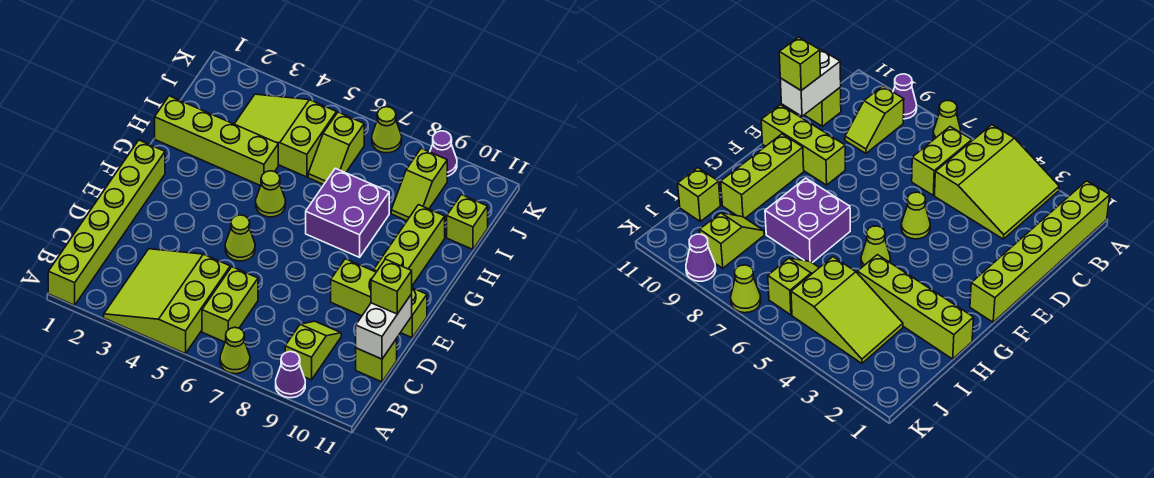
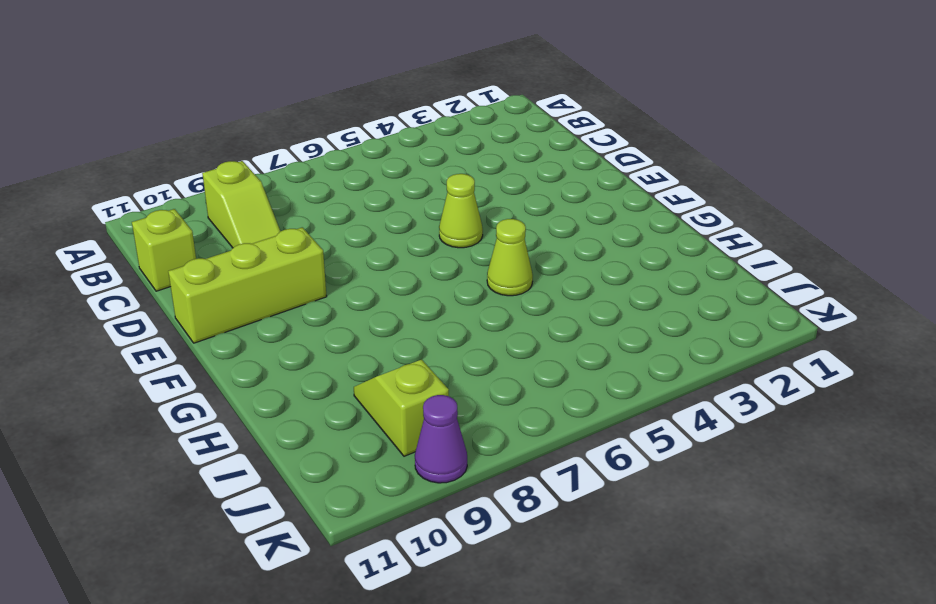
none -> lime 1x6 brick [48,140,165,305]
none -> lime 3x3 slope [104,249,230,354]
none -> lime 1x1 cone [220,327,250,374]

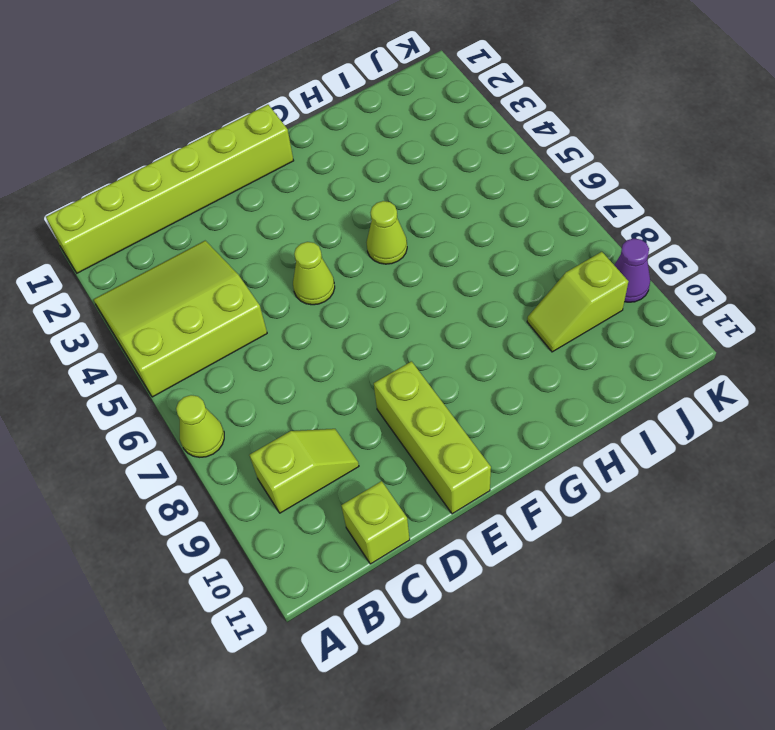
none -> purple 1x1 cone [276,352,305,398]
none -> lime 1x2 brick [202,267,258,342]
none -> lime 1x3 brick [374,205,445,286]

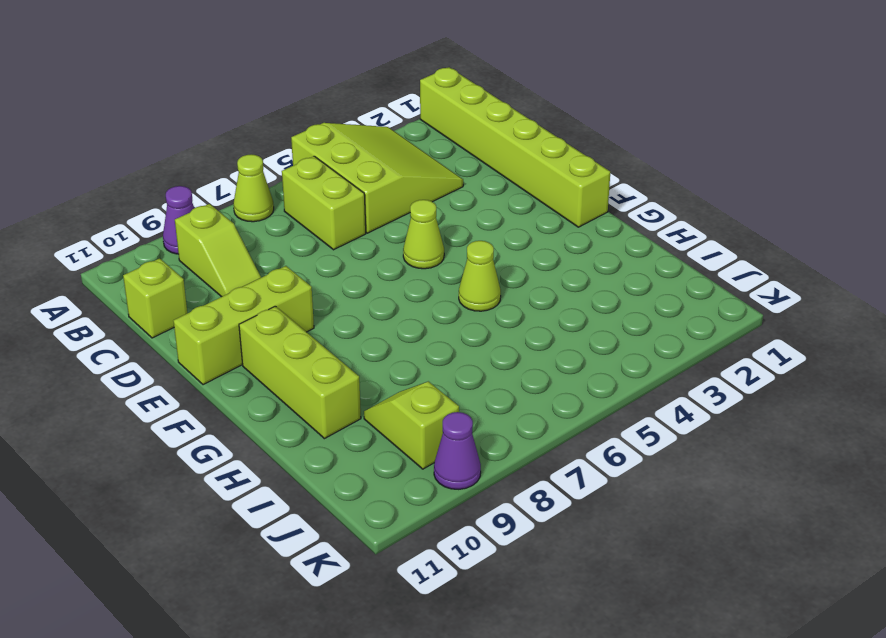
none -> purple 2x2 brick [306,168,389,257]
none -> lime 1x4 brick [155,96,278,186]
none -> lime 2x3 slope [235,94,336,177]

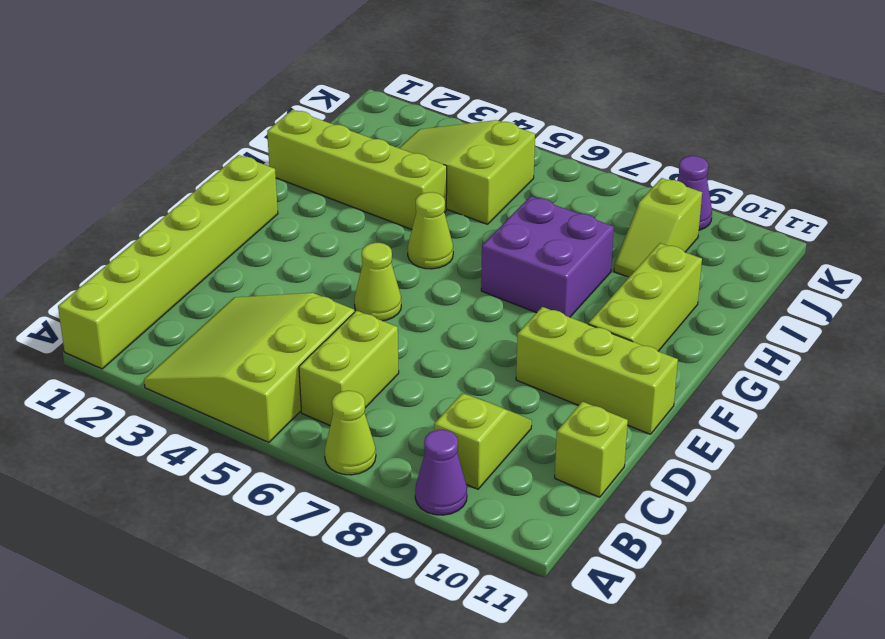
none -> lime 1x2 slope [308,112,364,184]
none -> lime 1x1 brick [447,195,488,249]
none -> lime 1x1 cone [372,107,402,153]

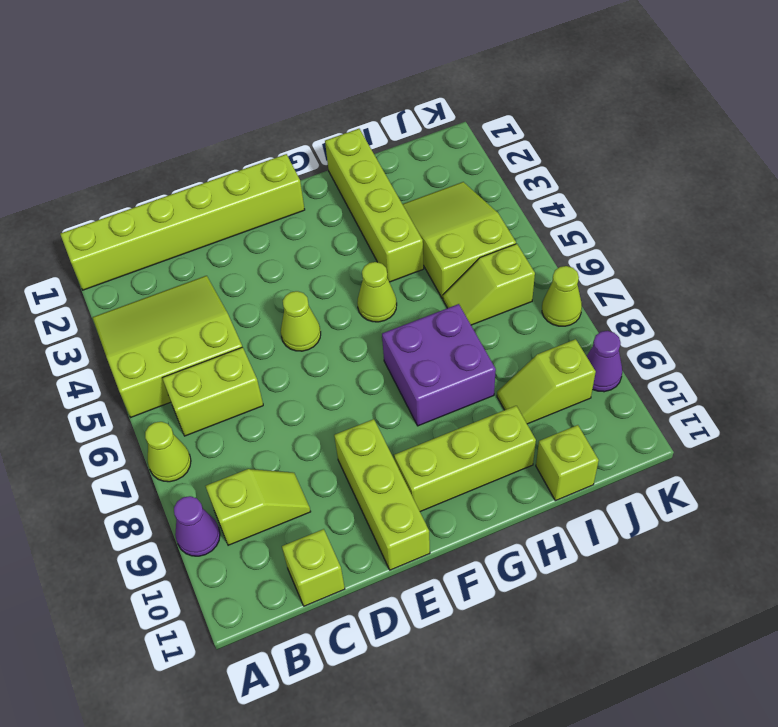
none -> white 1x2 brick [356,294,412,359]
none -> lime 1x1 brick [371,259,412,314]

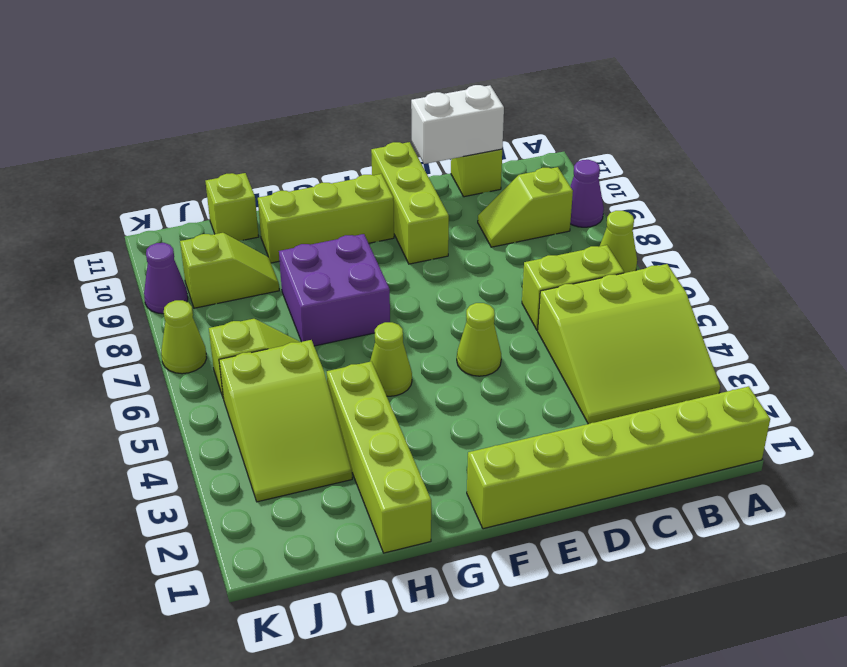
none -> lime 1x1 brick [371,259,412,314]

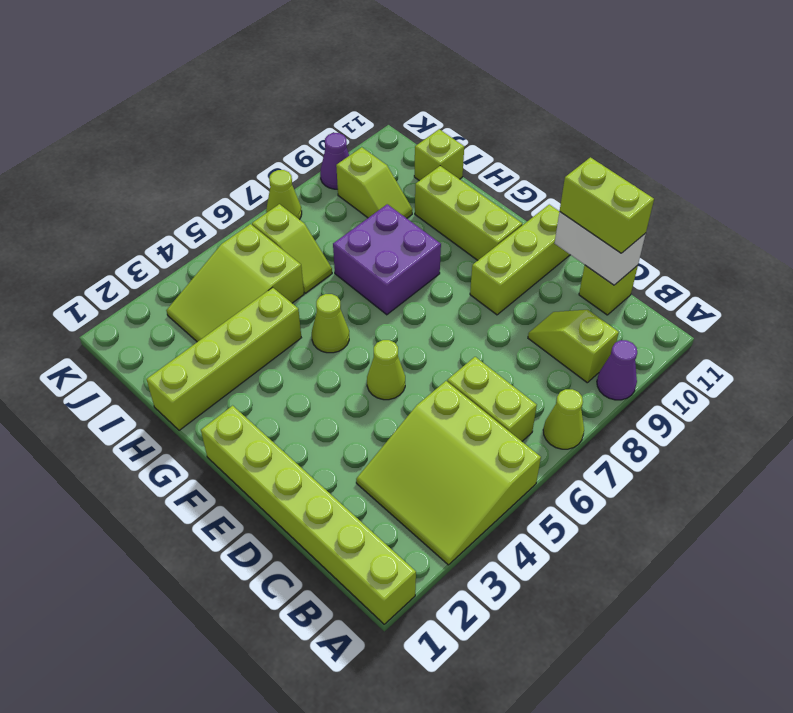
lime 1x2 brick [560,157,654,253] -> lime 1x1 brick [371,259,412,314]

